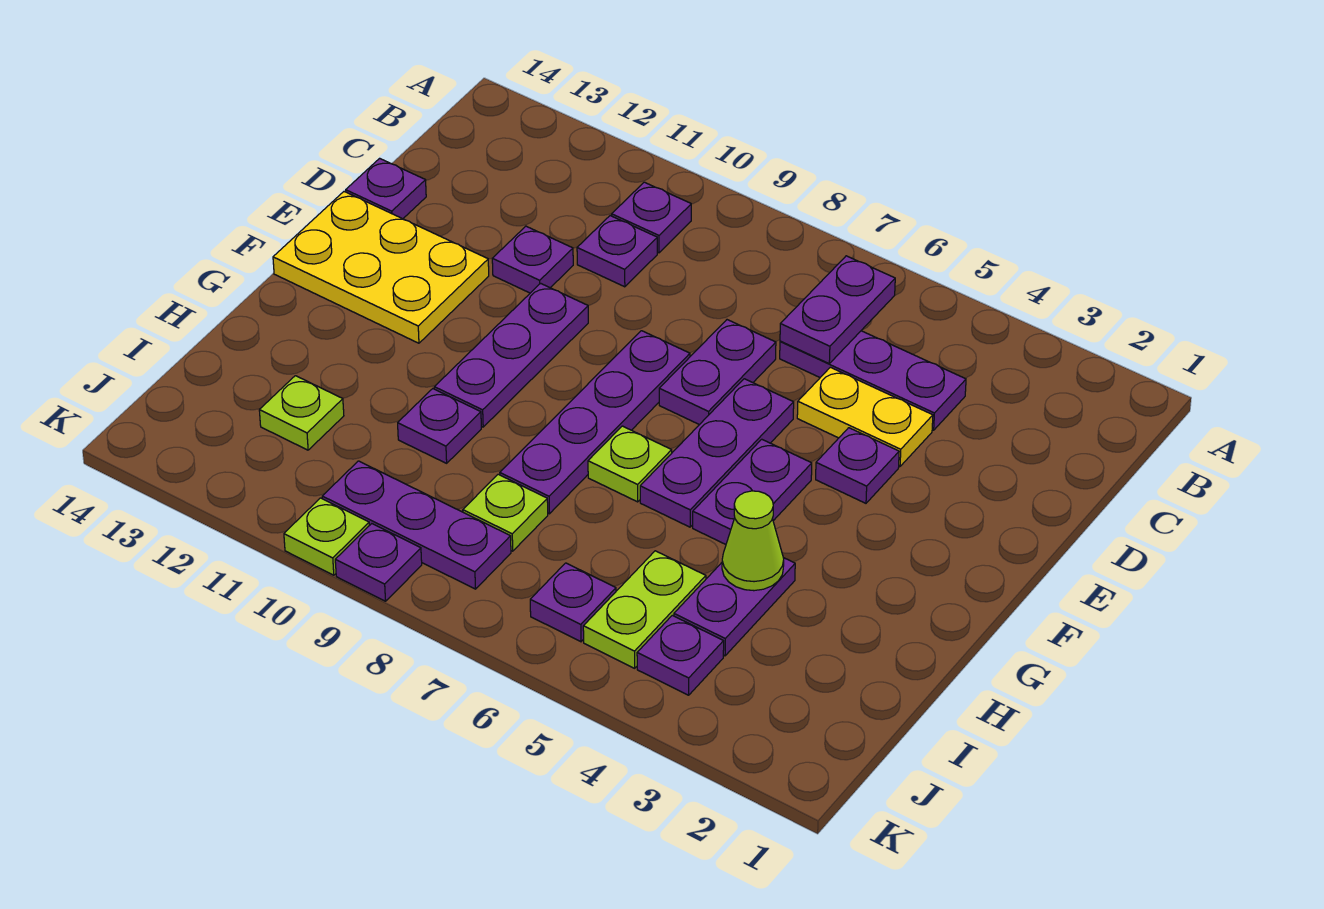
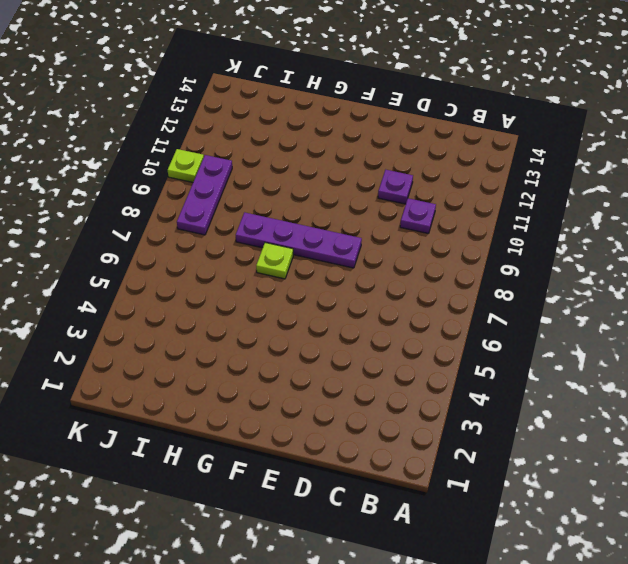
none -> purple 1x1 plate [612,182,691,253]
none -> purple 1x3 plate [780,331,966,430]
none -> yellow 1x2 plate [797,367,933,467]

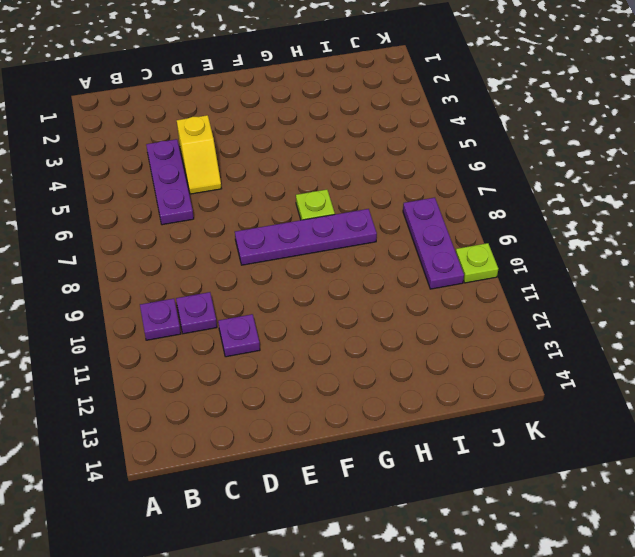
yellow 1x2 slope [177,115,222,194] -> yellow 1x2 plate [797,367,933,467]
none -> purple 1x2 plate [659,320,776,425]
none -> purple 1x1 plate [346,158,426,219]
none -> purple 1x1 plate [816,428,899,503]

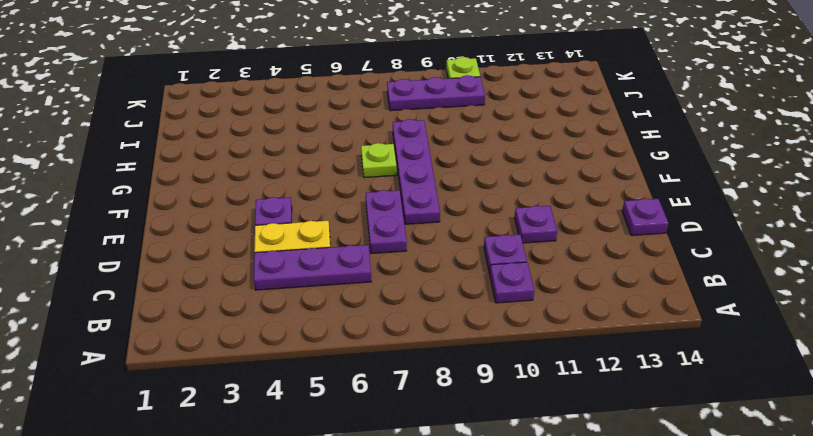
none -> purple 1x3 plate [640,379,794,527]
none -> purple 1x3 plate [434,283,588,427]
none -> yellow 2x3 plate [273,192,489,343]

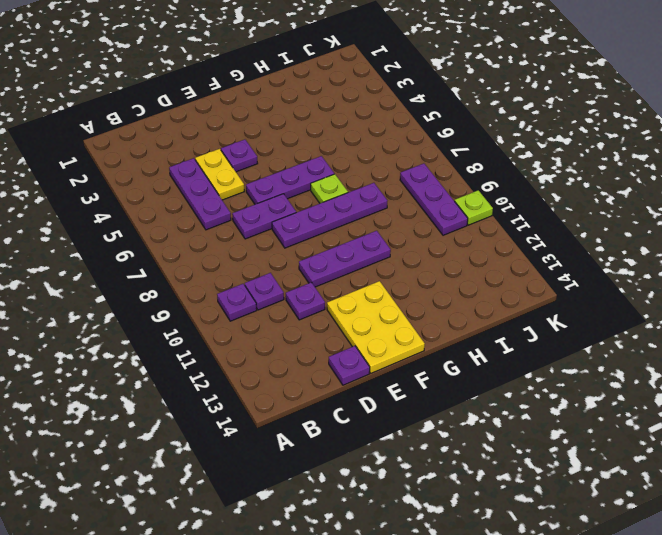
none -> purple 1x2 plate [693,439,812,544]
none -> purple 1x2 plate [674,558,795,656]
none -> purple 1x1 plate [398,389,481,463]

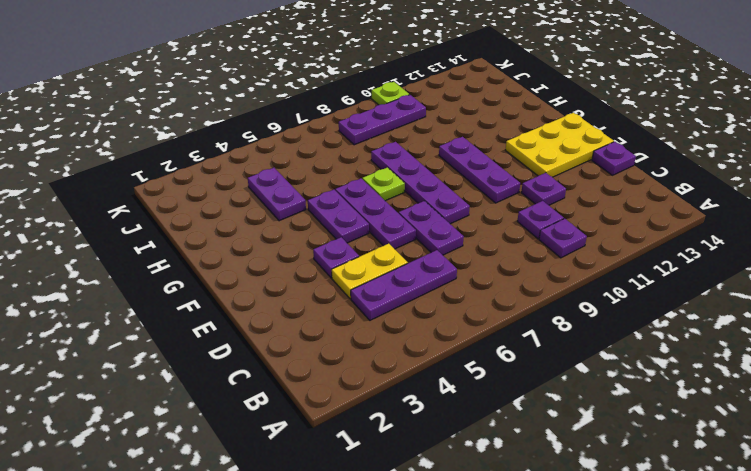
none -> purple 1x1 plate [398,389,481,463]
none -> lime 1x2 plate [583,551,706,668]
none -> lime 1x1 plate [463,474,548,551]

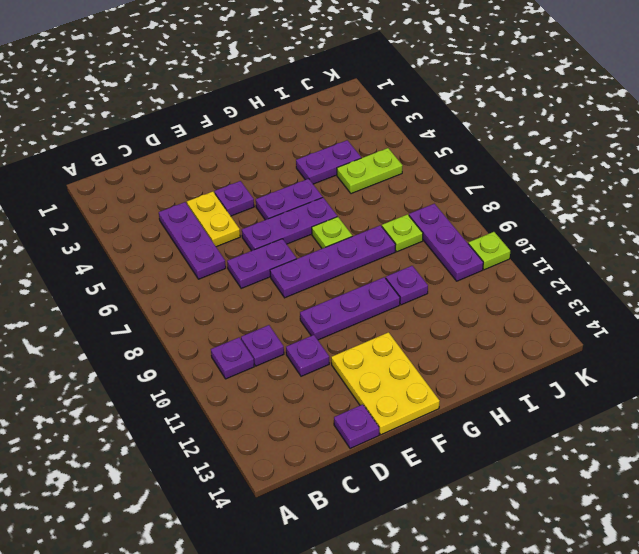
none -> lime 1x1 plate [259,376,344,450]
none -> purple 1x1 plate [637,615,724,695]
none -> purple 1x1 plate [530,563,616,642]

